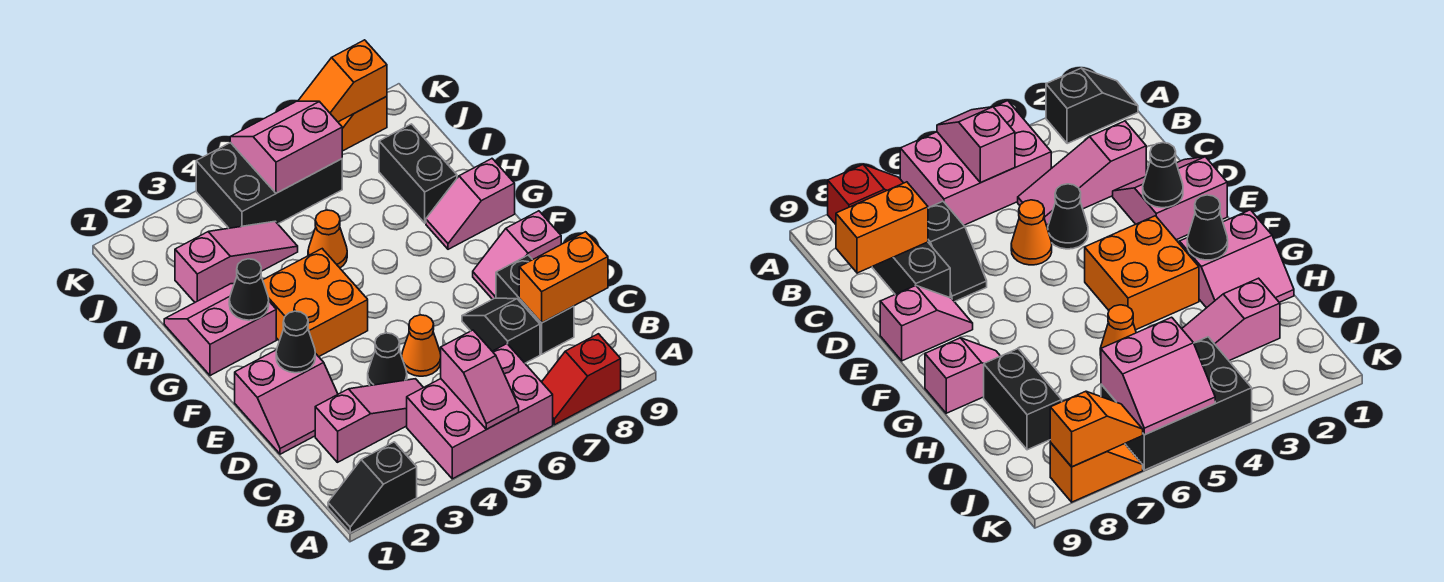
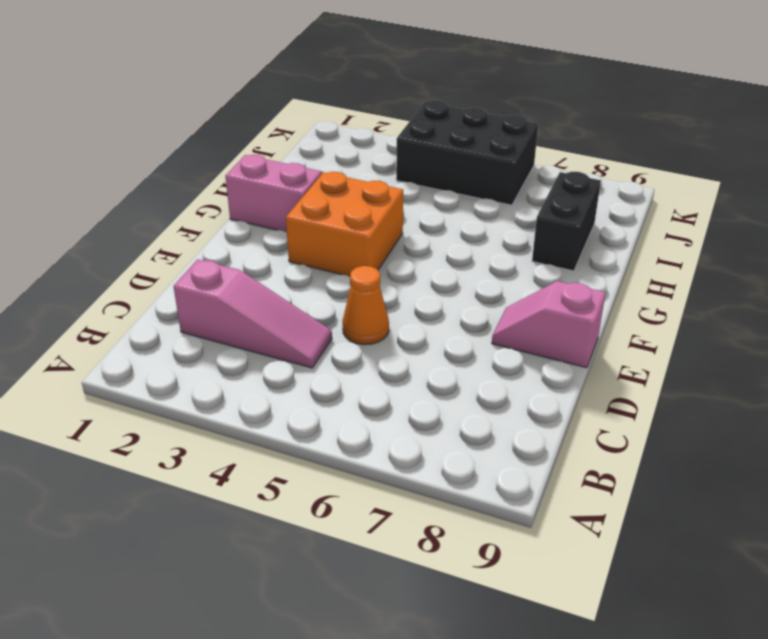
none -> black 1x2 slope [328,442,417,533]
none -> pink 2x3 brick [407,344,553,479]
none -> red 1x2 slope [542,334,621,425]

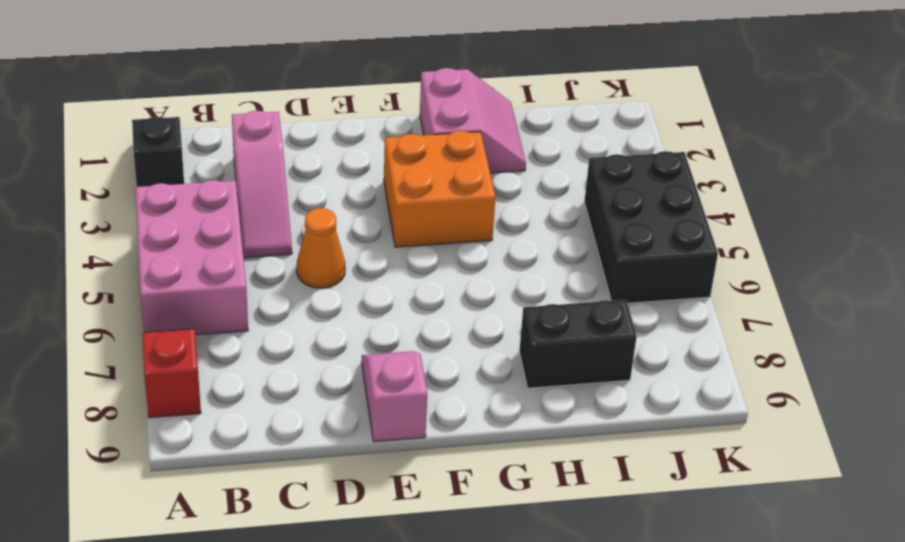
none -> black 1x2 slope [462,298,540,363]
none -> black 1x2 brick [496,255,574,354]
none -> pink 2x2 slope [235,350,338,454]

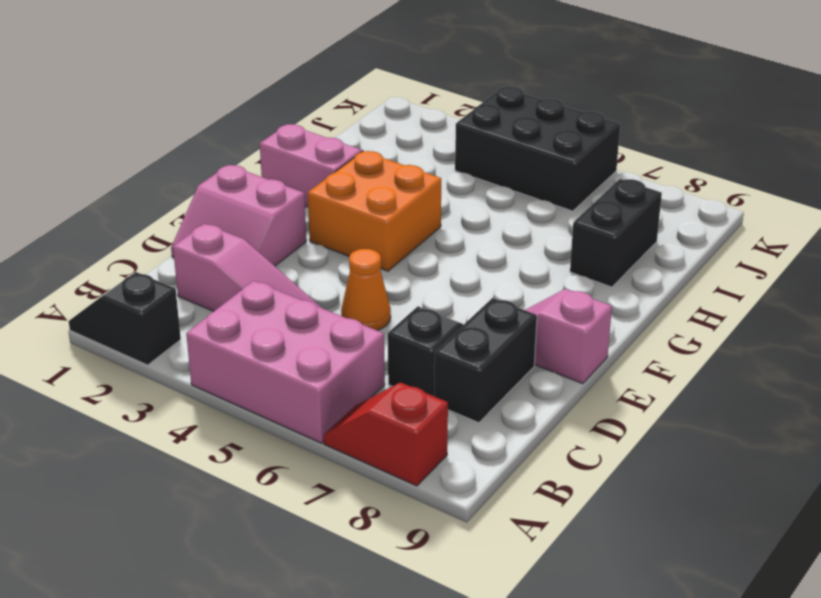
none -> black 1x1 cone [368,333,407,386]
none -> pink 1x2 slope [426,159,515,249]
none -> orange 1x1 cone [308,210,347,268]

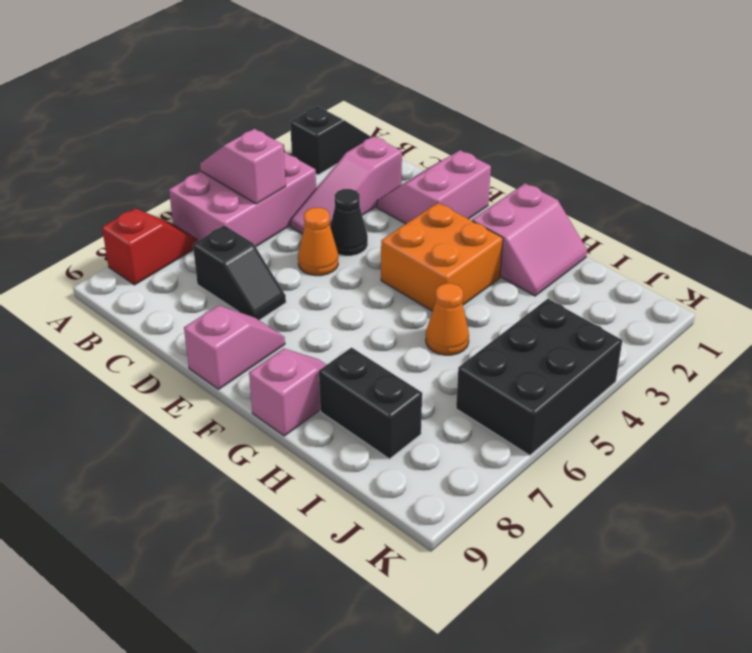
none -> black 1x2 brick [496,255,574,354]
none -> pink 1x3 slope [175,221,298,302]
none -> orange 1x2 slope [338,96,387,151]

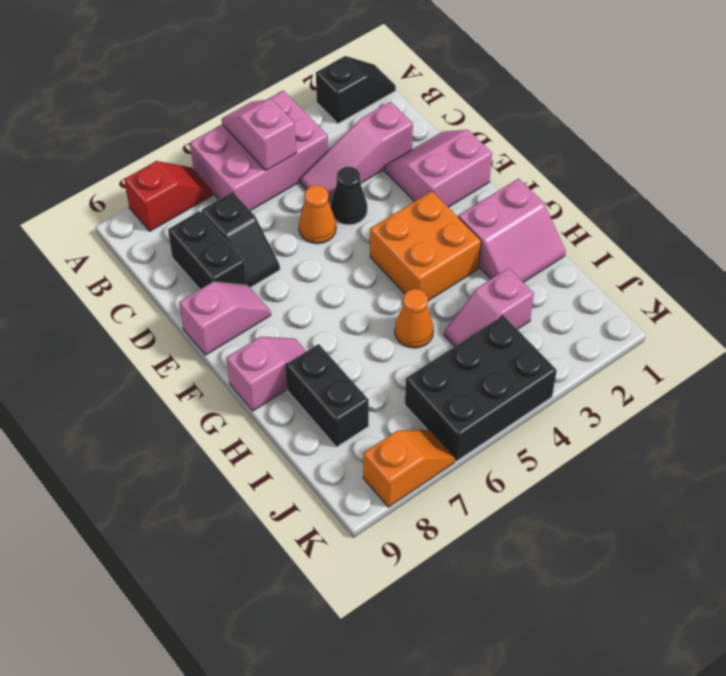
pink 1x2 slope [444,268,534,346] -> pink 1x3 slope [175,221,298,302]
none -> orange 1x2 brick [519,232,608,323]
none -> black 1x1 cone [276,311,315,373]
none -> black 1x1 cone [229,259,269,320]

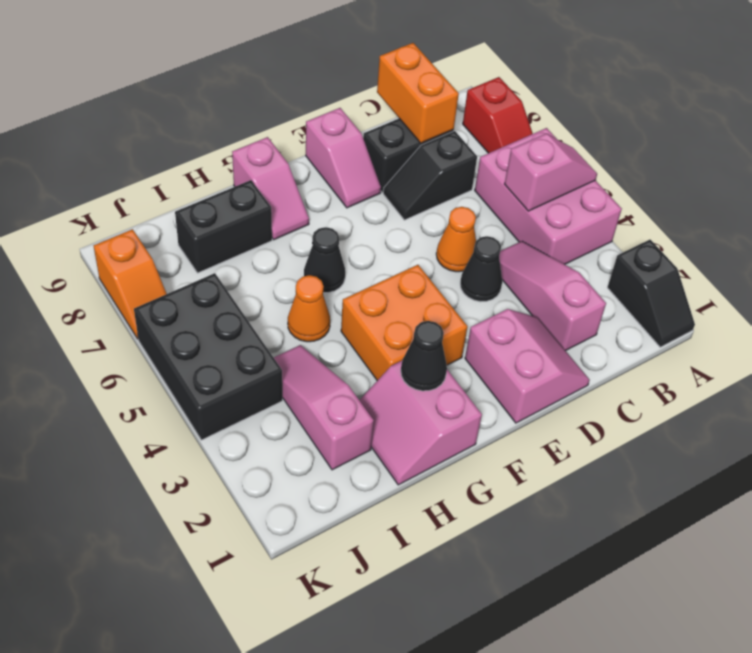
black 1x1 cone [304,227,345,293] -> black 1x1 cone moved to [276,311,315,373]
none -> pink 2x2 slope [230,101,342,193]
none -> orange 1x2 slope [298,40,387,122]

